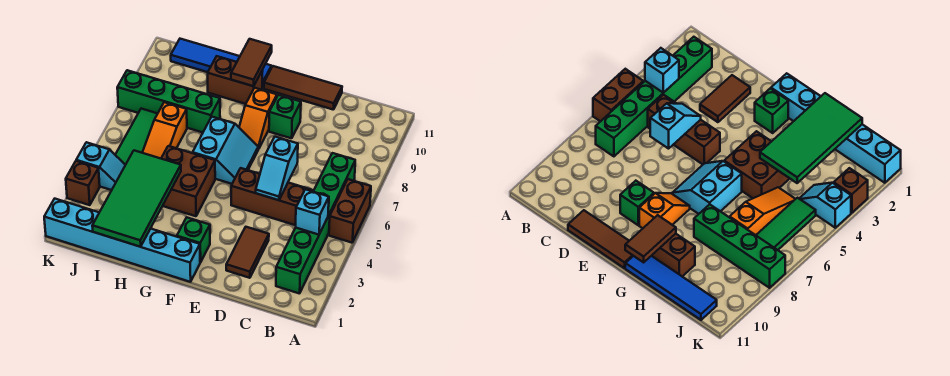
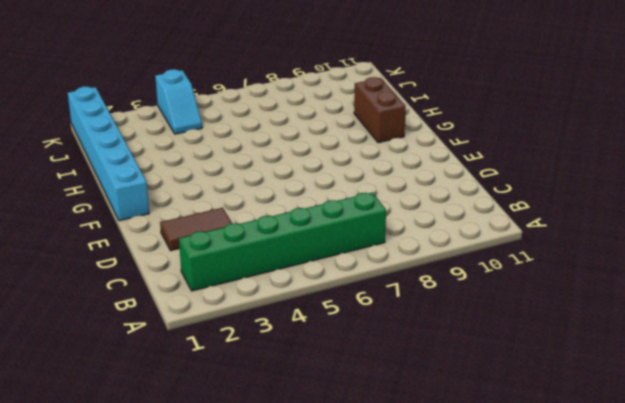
none -> brown 1x2 brick [329,179,371,243]
none -> brown 1x3 brick [231,168,313,225]
none -> brown 1x3 tile [264,66,342,110]

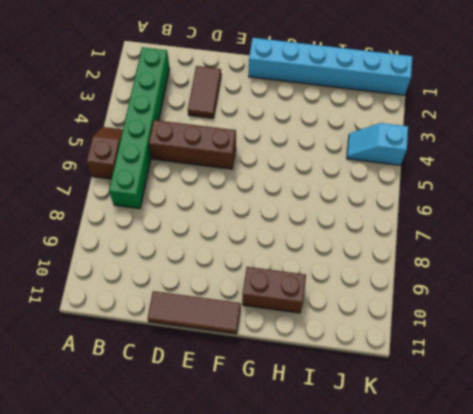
brown 1x2 slope [87,127,123,179] -> brown 1x2 brick [329,179,371,243]
none -> green 1x1 brick [269,95,301,138]
none -> green 1x1 brick [177,217,210,262]
none -> cyan 2x2 slope [193,117,258,184]

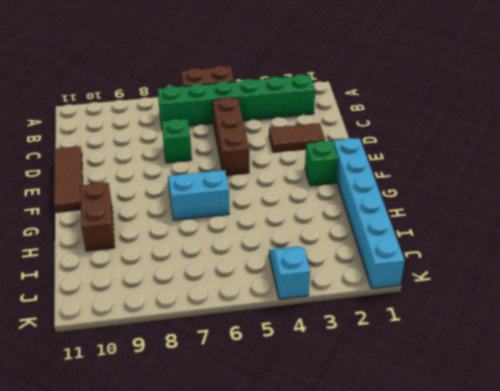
green 1x1 brick [162,119,192,163] -> green 1x1 brick moved to [269,95,301,138]
none -> orange 1x2 slope [239,88,277,149]
none -> brown 2x2 brick [161,146,215,216]
none -> blue 1x4 tile [171,39,272,88]

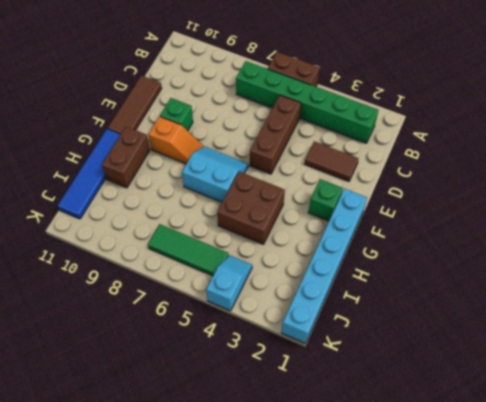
none -> green 1x4 brick [117,70,220,132]
none -> orange 1x3 slope [142,102,187,158]
none -> brown 1x1 brick [66,161,100,205]

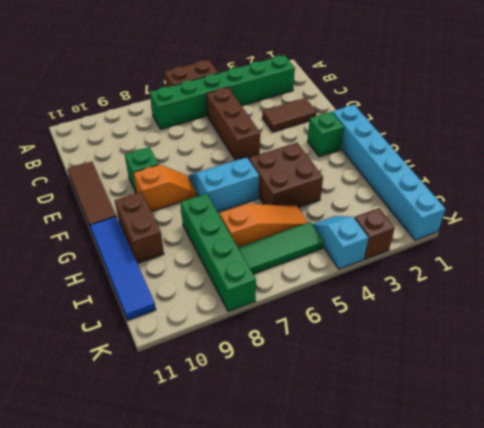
none -> cyan 1x1 brick [296,189,329,235]
none -> cyan 1x2 slope [256,137,298,200]
none -> brown 1x2 tile [231,39,272,86]

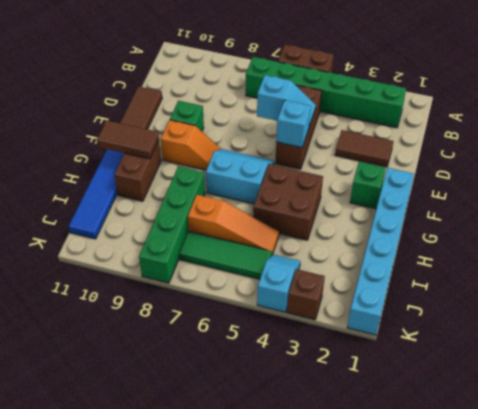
cyan 1x1 brick [276,100,311,148] -> cyan 1x1 brick moved to [296,189,329,235]
none -> green 2x4 tile [92,150,181,247]

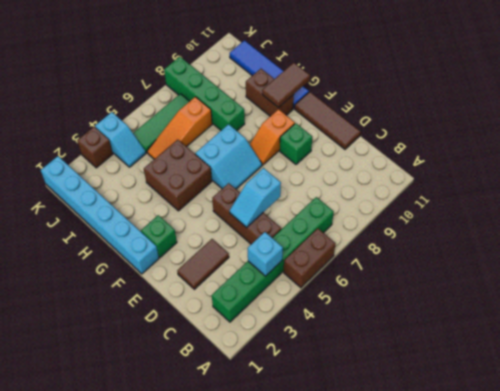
none -> green 2x4 tile [92,150,181,247]

